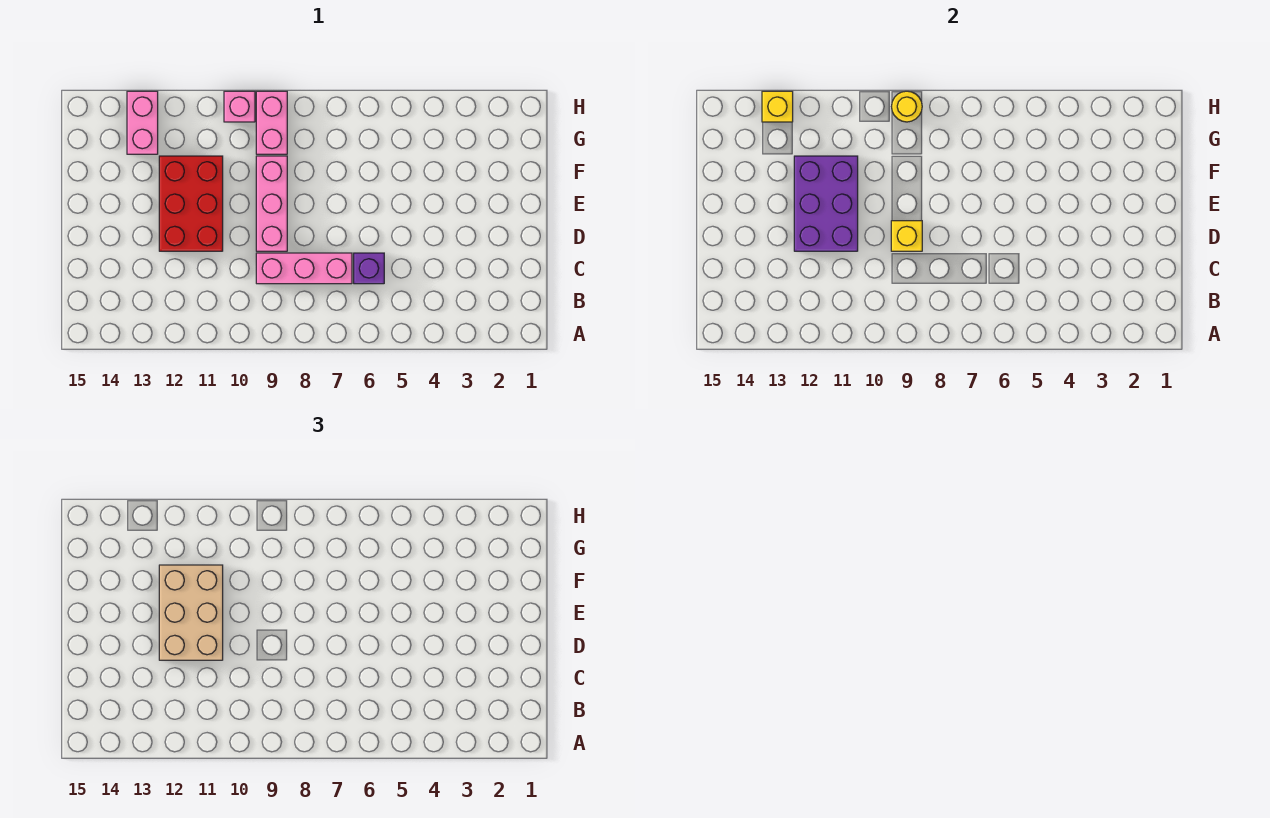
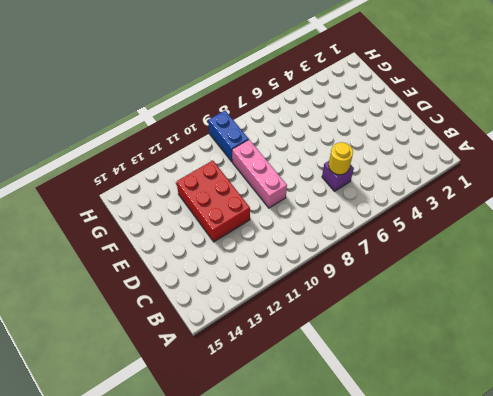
yellow 1x1 round brick [329,142,353,175] -> yellow 1x1 round brick moved to [892,91,922,122]
blue 1x2 brick [208,111,249,162] -> pink 1x2 brick [256,91,287,154]
none -> pink 1x3 brick [256,253,352,284]
none -> pink 1x2 brick [127,91,158,154]
none -> pink 1x1 brick [224,91,255,122]

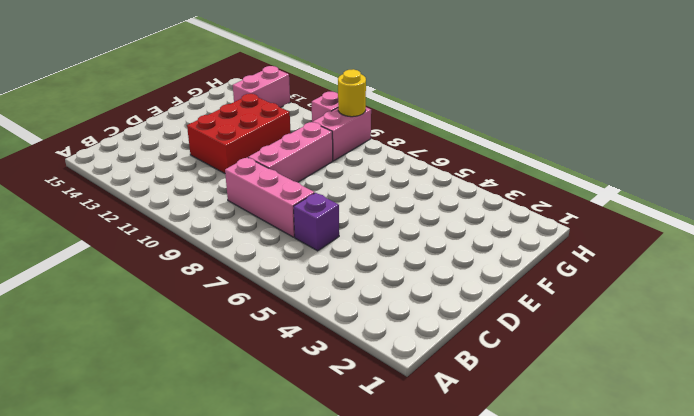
none -> yellow 1x1 brick [891,221,922,251]
none -> purple 2x3 brick [794,156,858,251]
none -> yellow 1x1 brick [762,91,793,122]

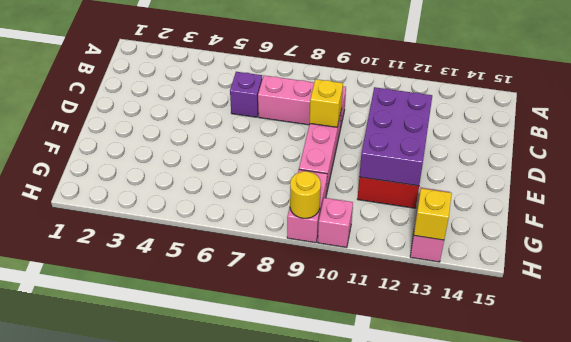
none -> tan 2x3 brick [159,565,223,660]

